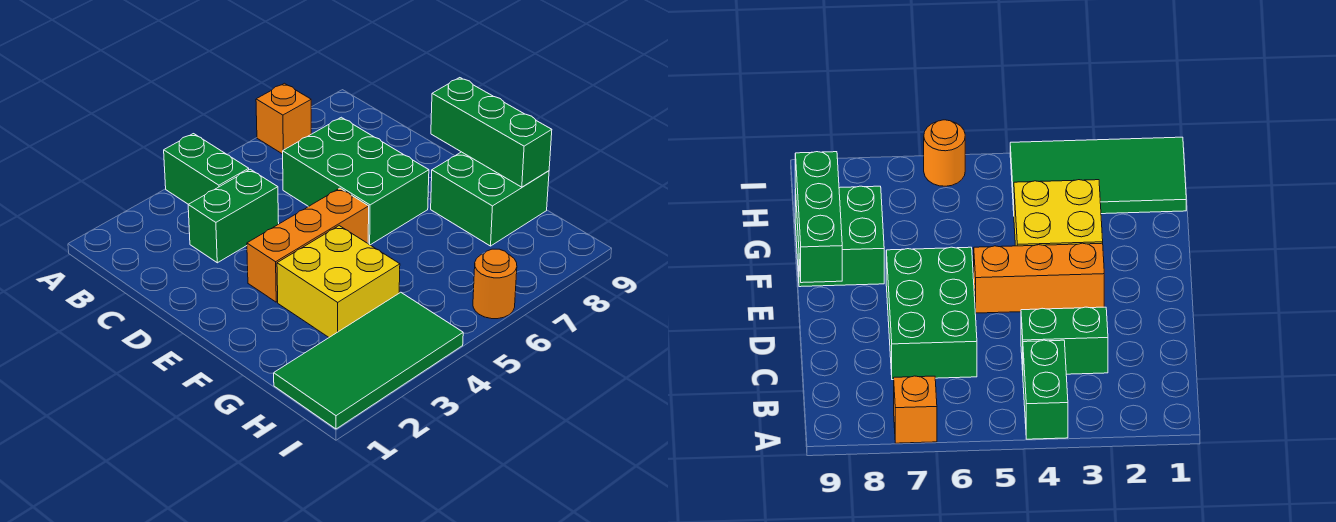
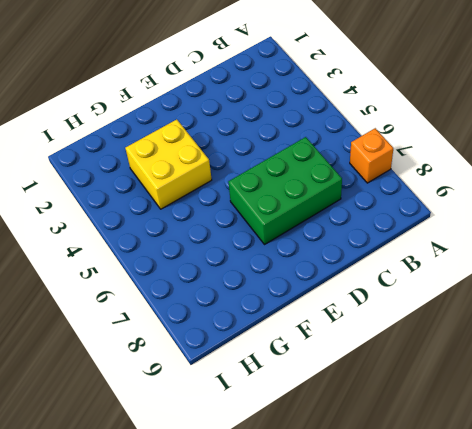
none -> green 1x2 brick [164,134,249,204]
none -> green 1x2 brick [188,169,279,263]

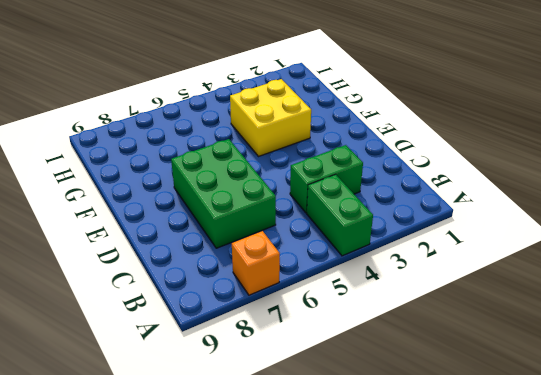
none -> orange 1x3 brick [247,188,369,302]
none -> green 2x2 brick [431,152,549,246]

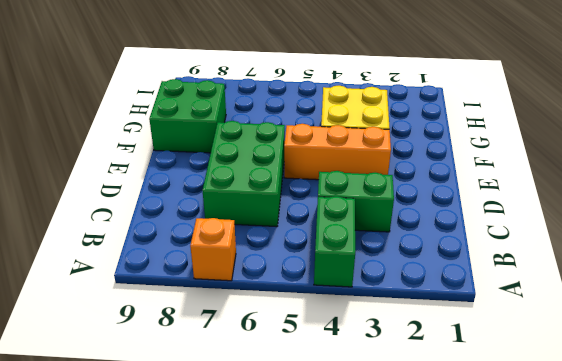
none -> green 2x4 tile [274,292,463,429]
none -> orange 1x1 round brick [473,249,517,319]

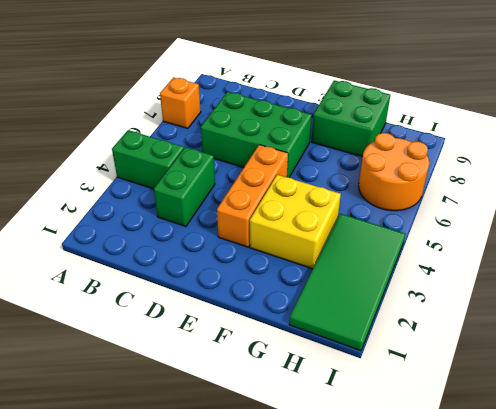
orange 2x2 round brick [359,133,429,211] -> orange 1x1 round brick [473,249,517,319]
none -> green 1x3 brick [431,78,552,187]

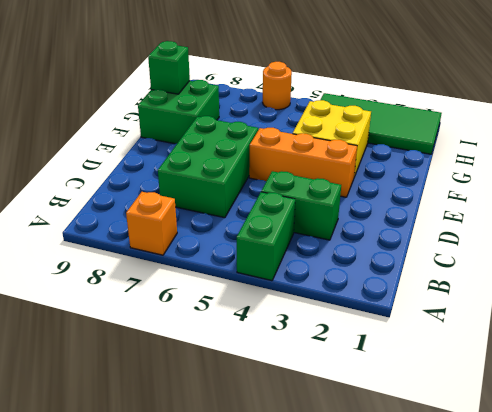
green 1x1 brick [148,41,190,94] -> green 1x3 brick [431,78,552,187]

